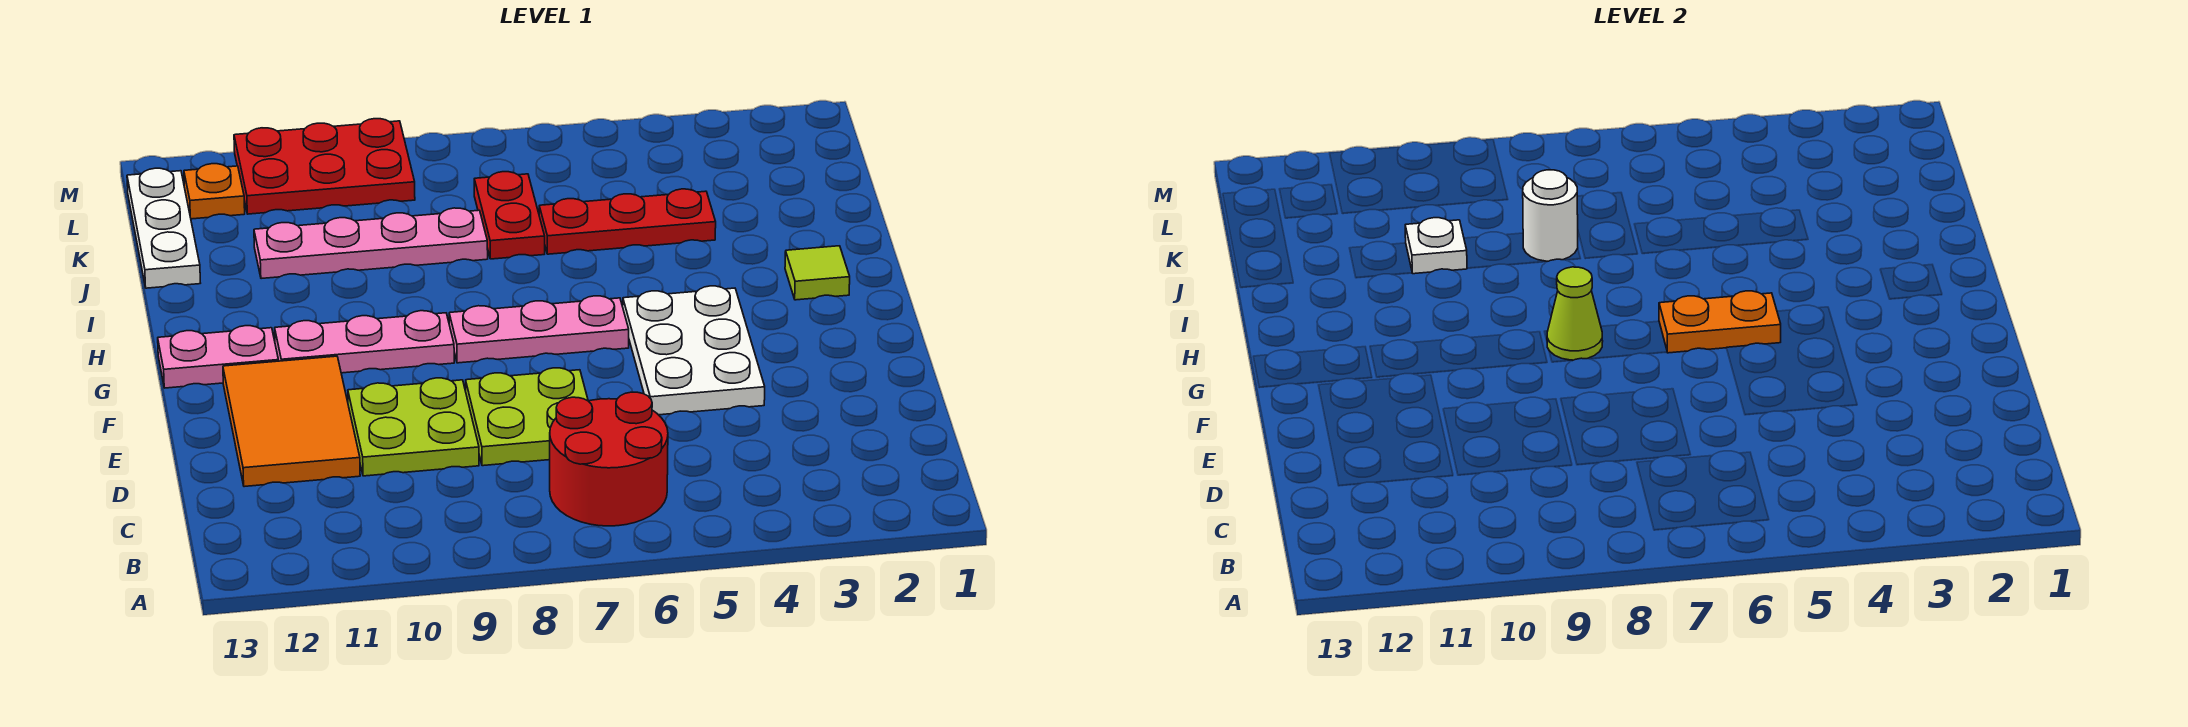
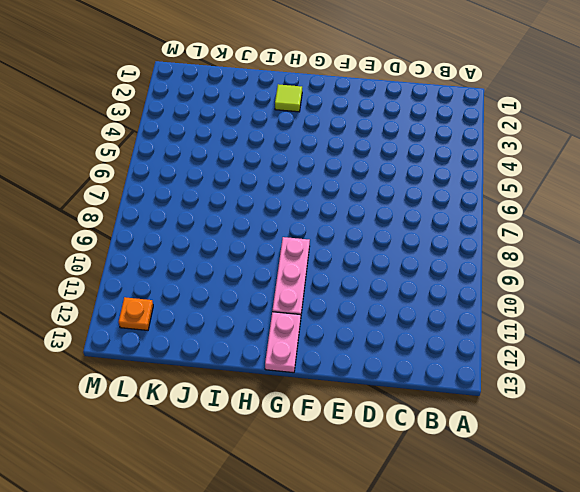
none -> red 2x2 round brick [550,392,668,526]
none -> lime 2x2 plate [466,368,588,466]
none -> lime 2x2 plate [348,378,479,476]

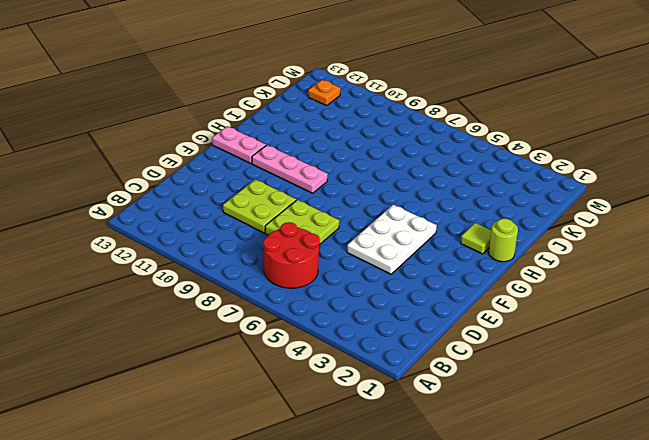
lime 1x1 round brick [489,219,518,262] -> none
none -> orange 2x3 tile [223,356,360,487]
none -> pink 1x3 plate [449,296,629,363]
none -> red 1x3 plate [539,189,716,254]

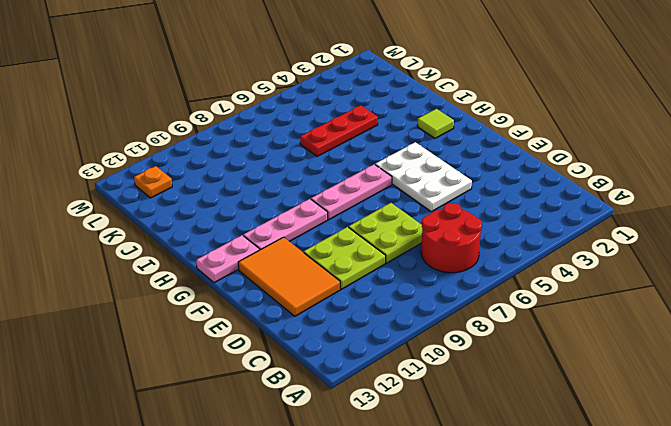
none -> red 1x2 plate [474,172,545,259]
none -> pink 1x4 plate [254,208,488,279]
none -> white 1x3 plate [127,168,200,288]

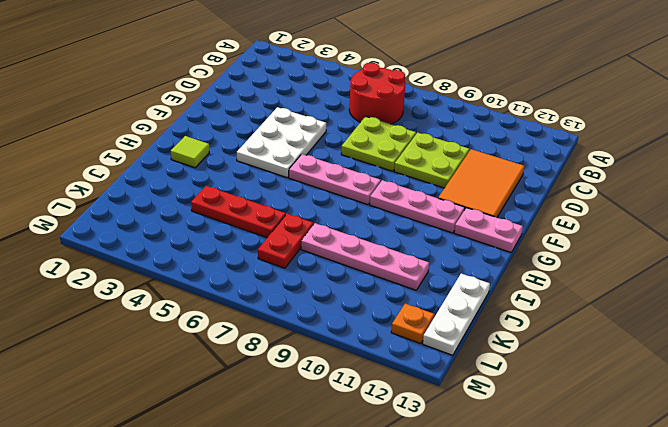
none -> red 2x3 plate [234,119,415,214]
none -> orange 1x2 plate [1659,291,1781,353]
none -> lime 1x1 cone [1547,267,1603,360]

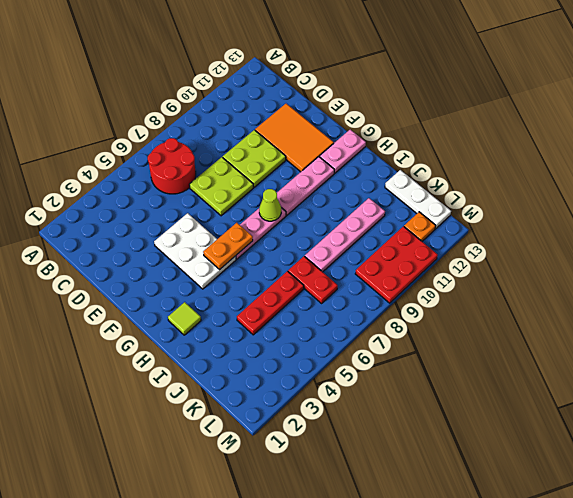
none -> white 1x1 round brick [1523,170,1578,261]
none -> white 1x1 plate [1405,218,1467,274]

